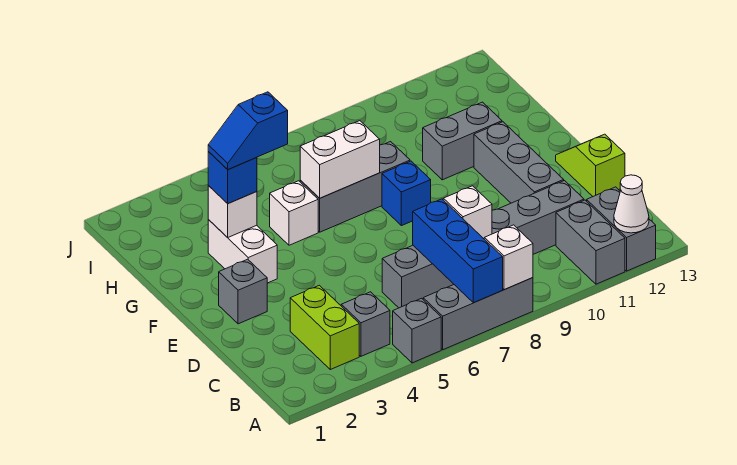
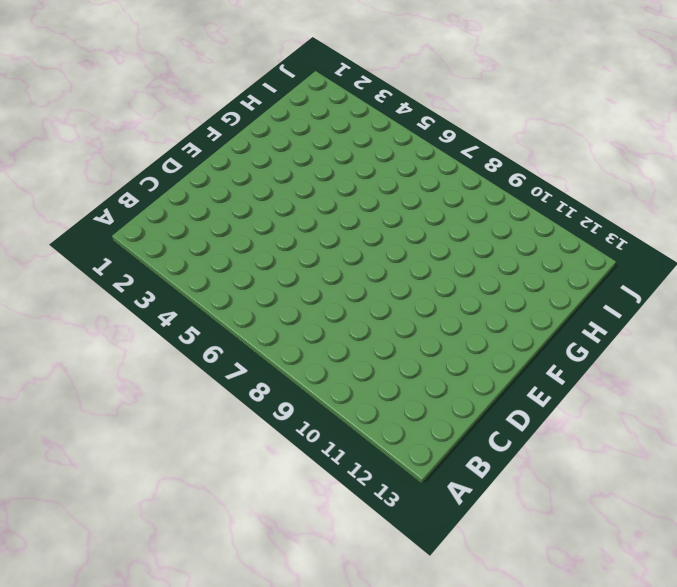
none -> grey 1x1 brick [393,298,441,363]
none -> grey 1x3 brick [423,278,533,350]
none -> grey 1x2 brick [556,200,625,284]

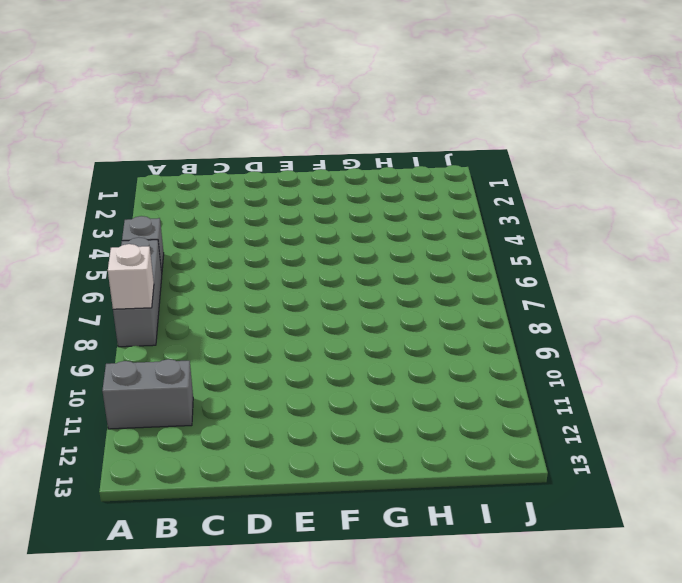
none -> grey 1x2 brick [587,187,656,271]
none -> lime 1x2 brick [290,285,359,369]
none -> grey 1x1 brick [341,292,390,356]

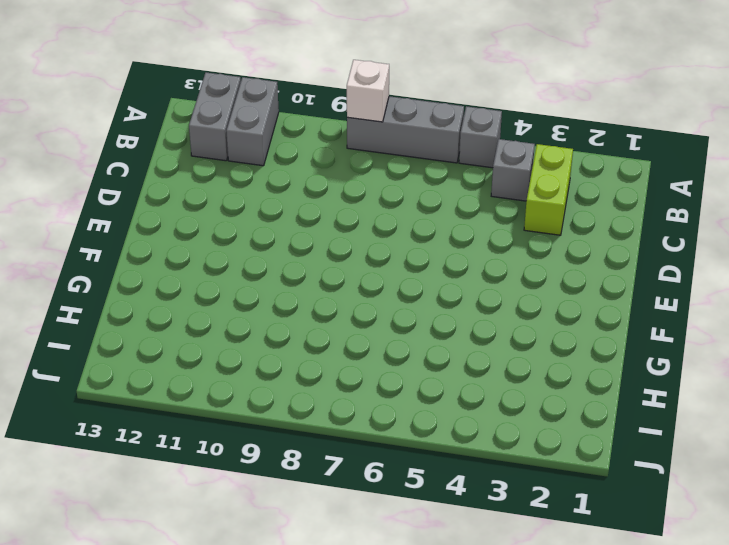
none -> grey 1x6 brick [382,181,584,308]
none -> grey 1x3 brick [474,122,564,203]
none -> lime 1x2 slope [556,134,625,196]

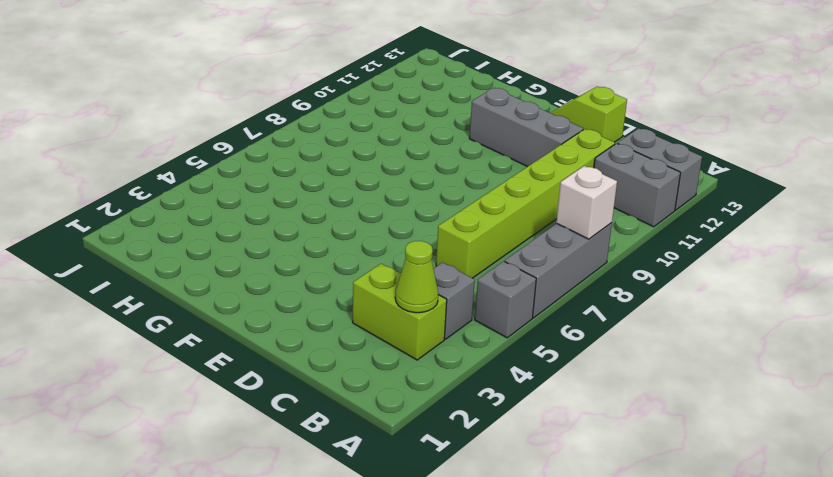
lime 1x1 cone [395,241,438,313] -> none
lime 1x6 brick [436,129,615,278] -> grey 1x6 brick [382,181,584,308]
none -> grey 1x1 brick [219,259,267,324]
none -> white 1x2 brick [208,220,277,283]
none -> blue 1x1 brick [382,161,431,226]

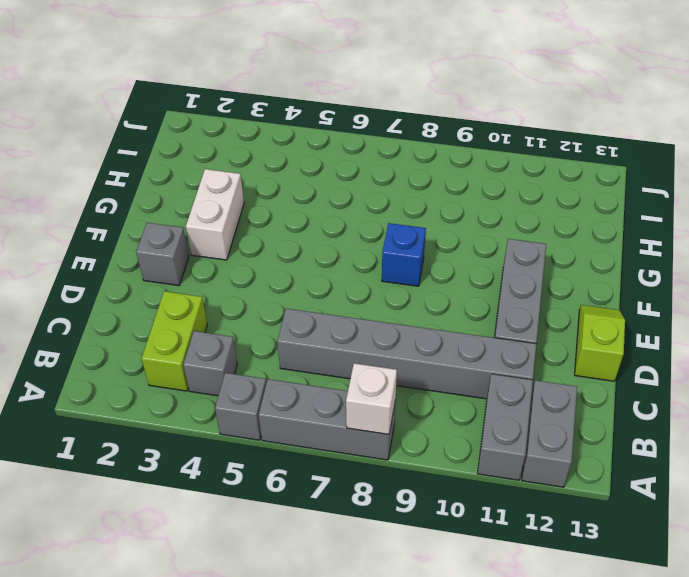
none -> white 1x1 brick [270,181,318,245]
none -> grey 1x3 brick [300,142,410,232]
none -> grey 1x2 brick [423,102,502,180]

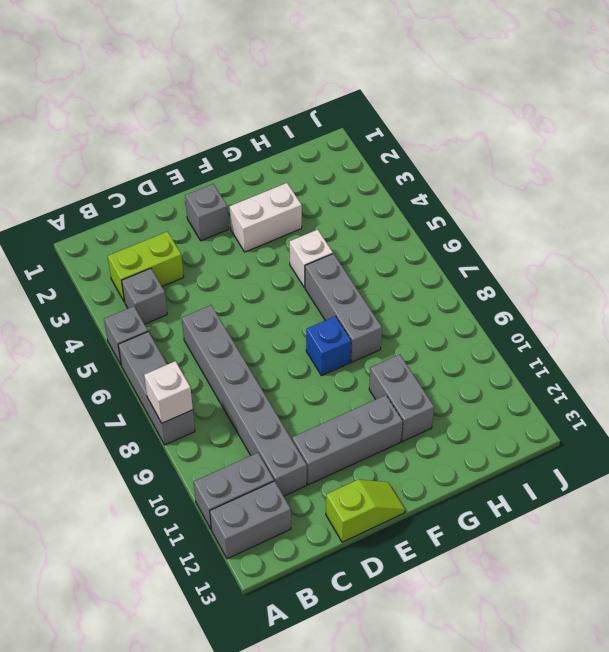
none -> blue 1x3 brick [413,199,503,303]
none -> white 1x1 cone [614,175,649,233]
none -> white 1x1 brick [443,186,492,239]

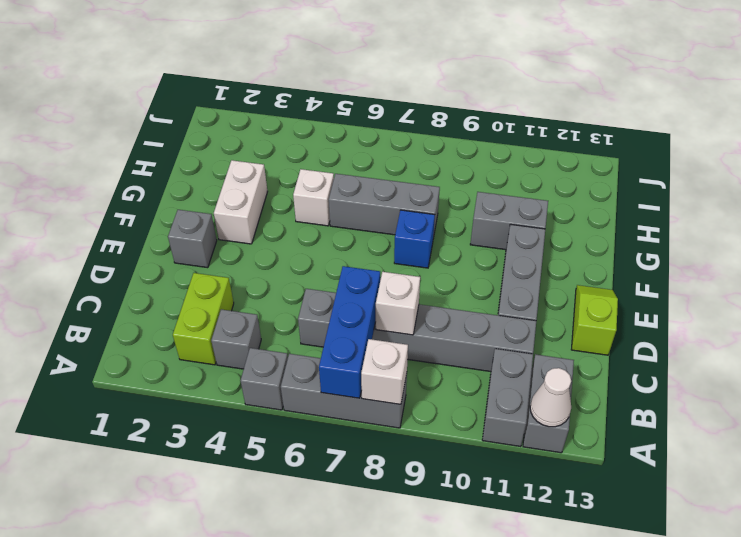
none -> white 1x1 brick [208,186,257,237]
none -> white 1x2 brick [300,121,380,198]
none -> blue 1x1 brick [208,152,257,204]

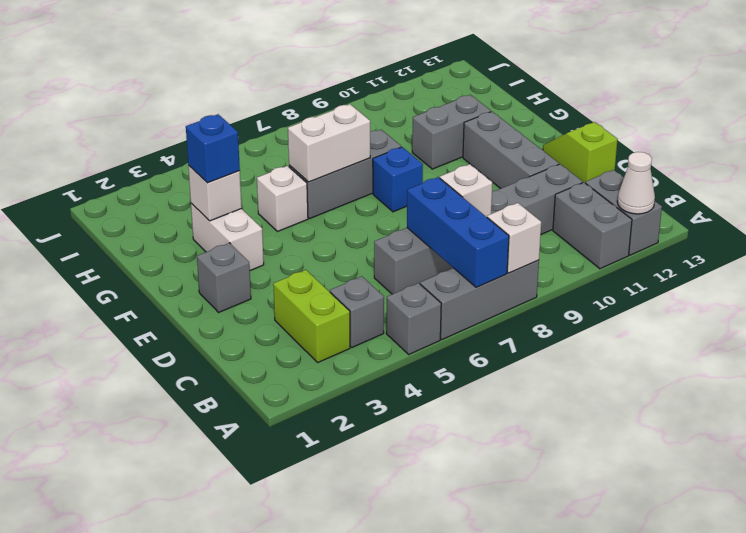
none -> blue 1x2 slope [208,92,288,170]

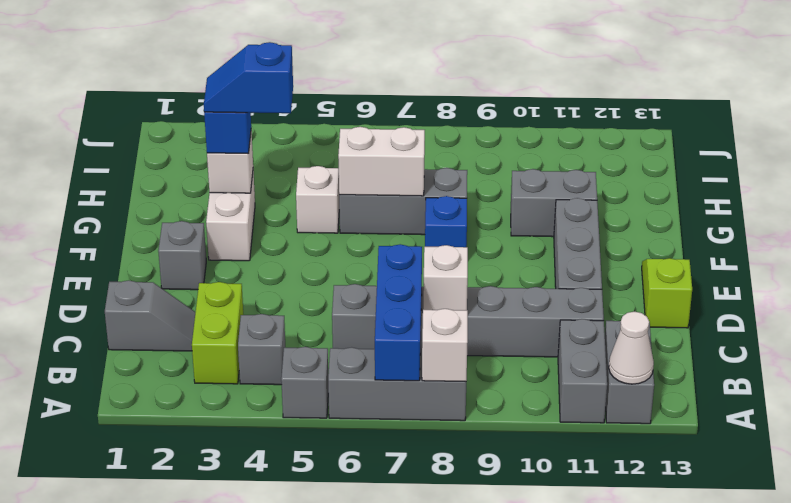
grey 1x2 slope [105,280,195,351] -> none

